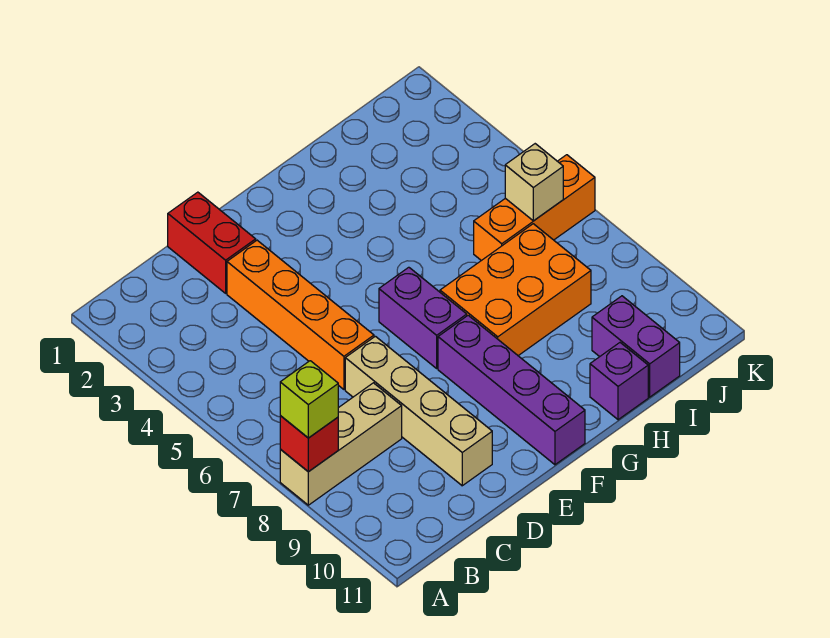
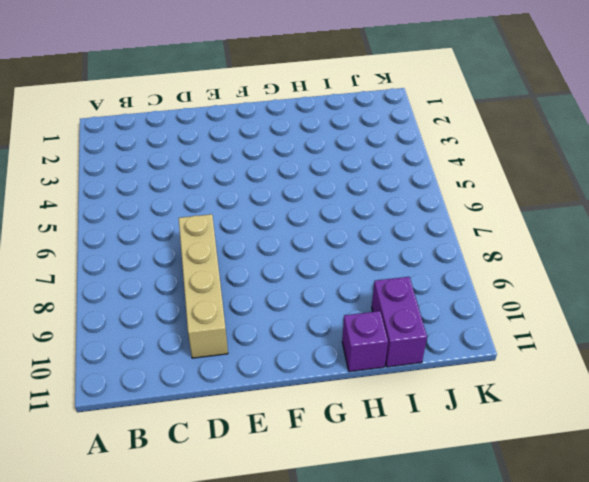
none -> tan 1x3 brick [280,383,402,505]
none -> red 1x2 brick [168,192,256,293]
none -> orange 1x4 brick [227,240,374,389]

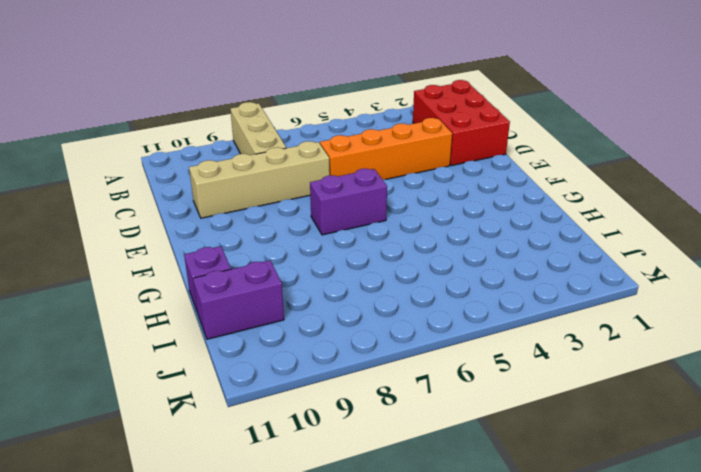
red 2x3 brick [413,80,510,166] -> red 1x2 brick [168,192,256,293]
none -> purple 1x4 brick [438,315,585,465]
none -> orange 2x3 brick [440,224,591,356]
none -> orange 1x3 brick [474,155,595,261]

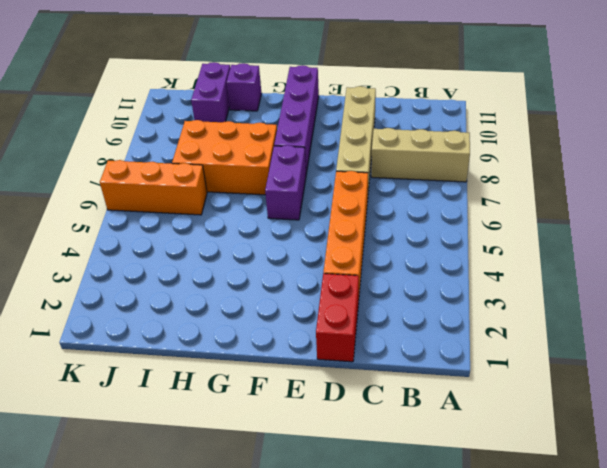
none -> red 1x1 brick [280,416,338,472]
none -> tan 1x1 brick [505,144,563,221]
none -> lime 1x1 brick [280,361,338,438]

